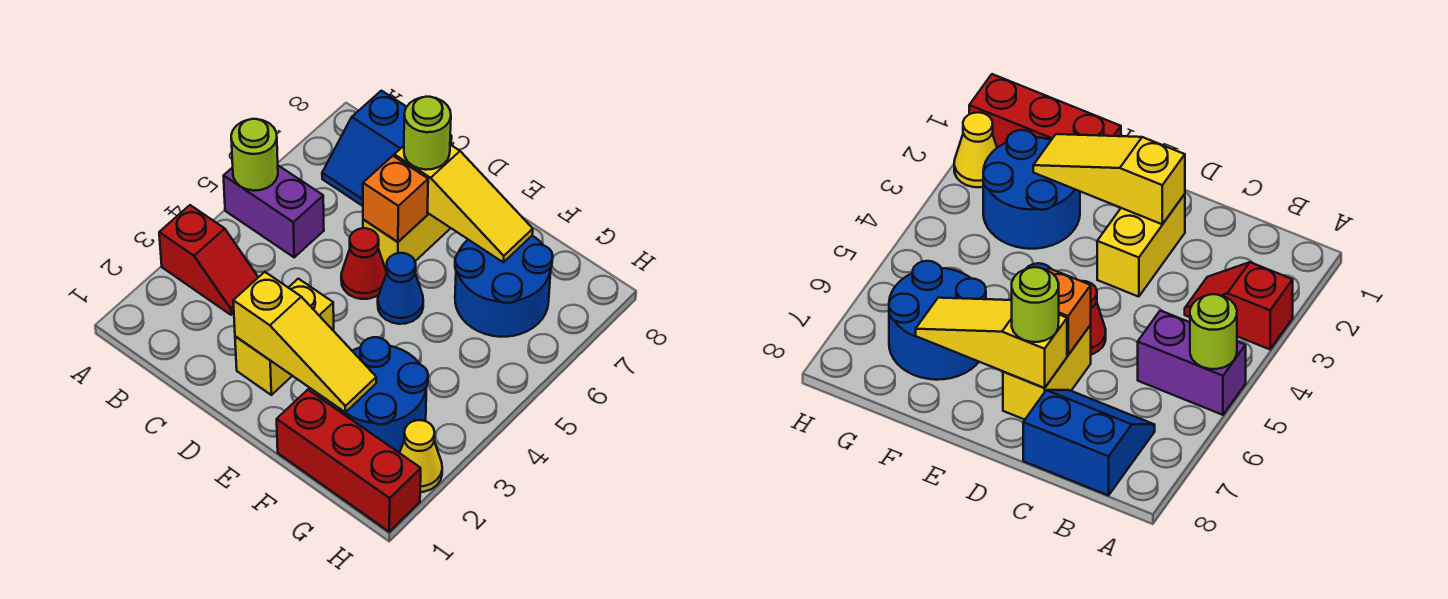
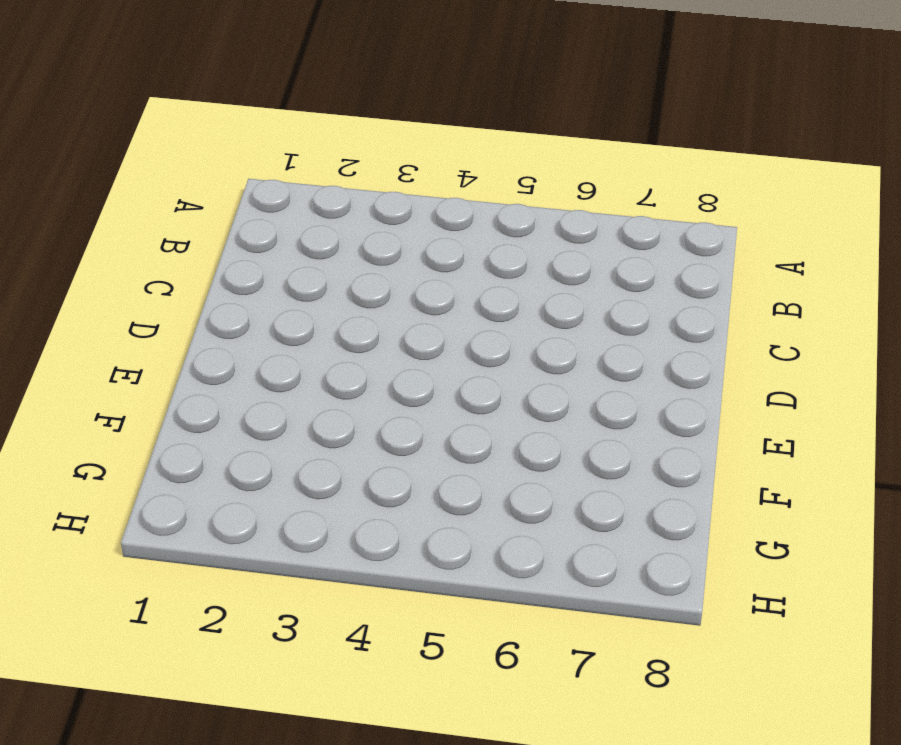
none -> red 1x2 slope [159,205,258,315]
none -> purple 1x2 brick [224,166,324,257]
none -> blue 2x2 slope [322,91,452,206]

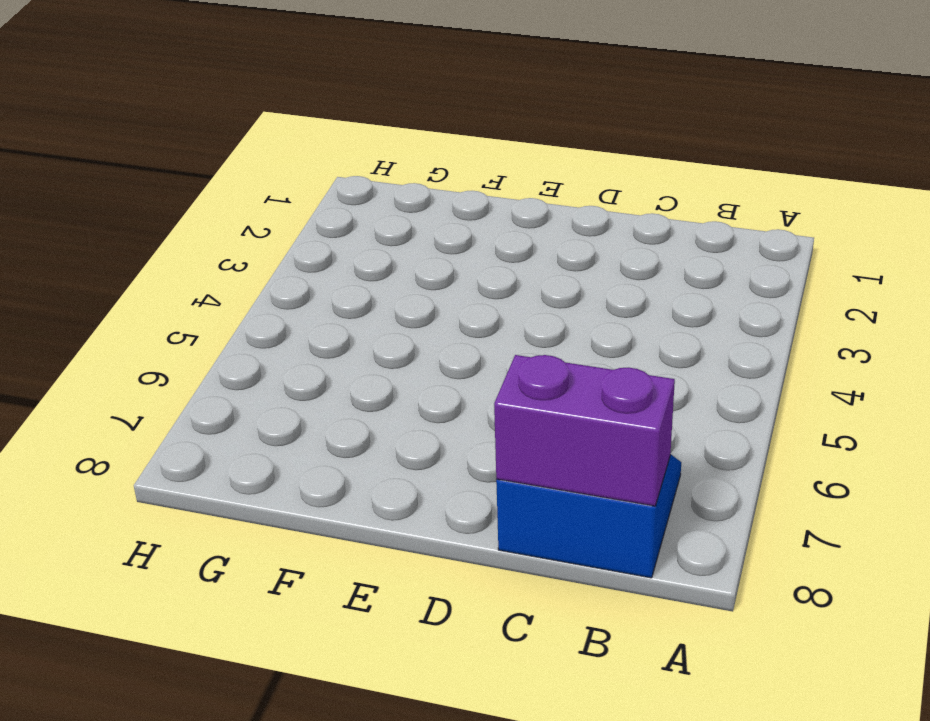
purple 1x2 brick [494,355,675,506] -> purple 1x2 brick moved to [224,166,324,257]
none -> red 1x2 slope [159,205,258,315]
none -> yellow 1x2 brick [235,279,334,395]
none -> red 1x1 cone [341,228,386,299]

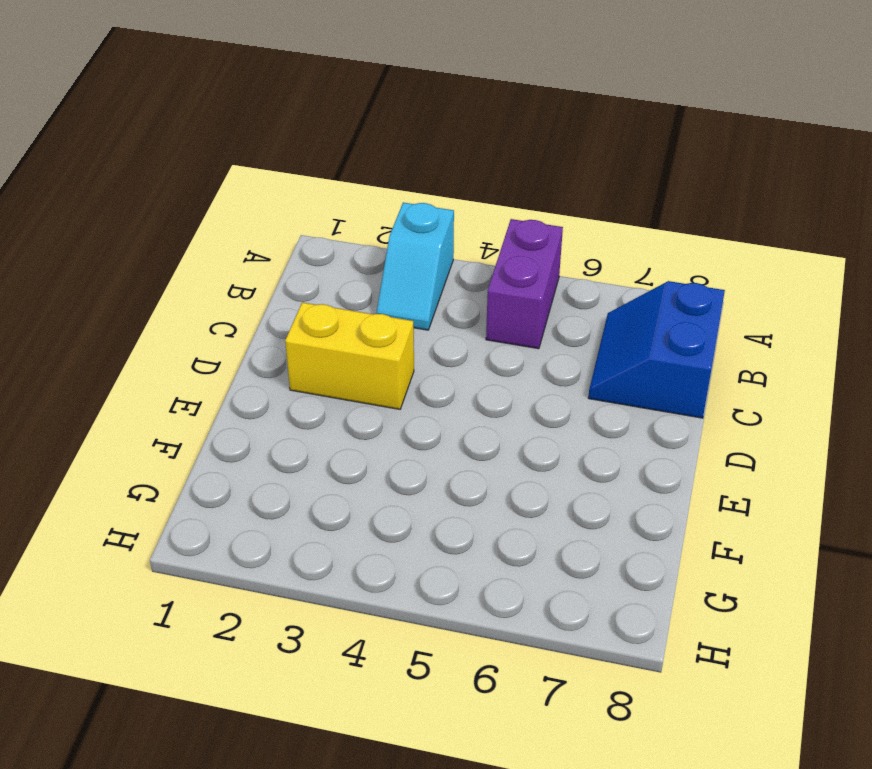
cyan 1x2 slope [376,203,454,330] -> red 1x2 slope [159,205,258,315]
none -> red 1x1 cone [341,228,386,299]
none -> yellow 1x2 brick [363,213,450,269]
none -> blue 1x1 cone [378,253,423,324]

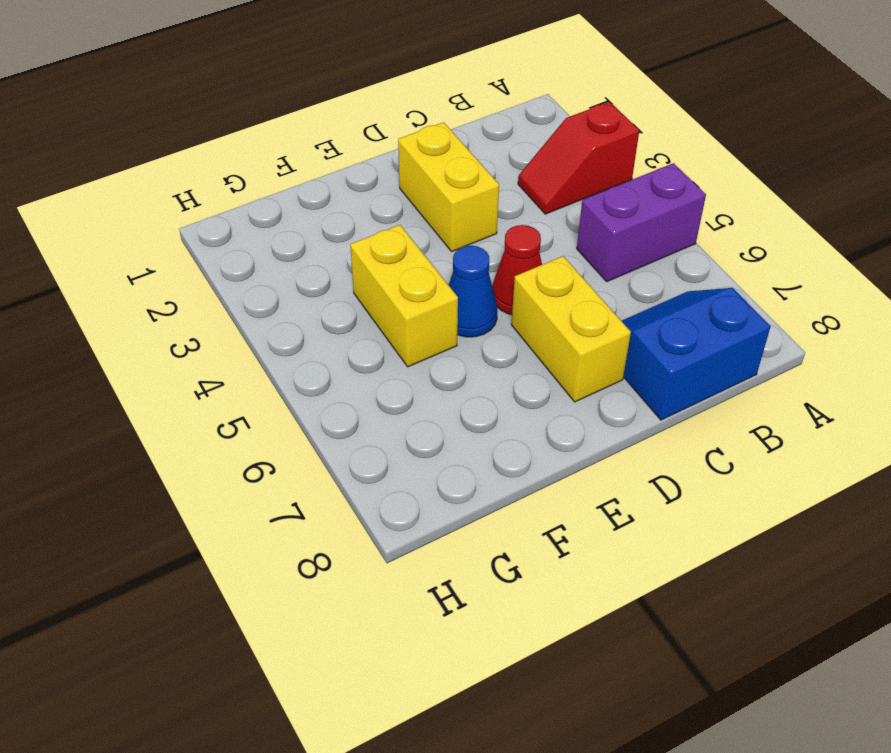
yellow 1x2 brick [350,225,458,367] -> none
none -> red 1x3 brick [277,390,421,532]
none -> blue 2x2 round brick [330,337,428,453]
none -> blue 2x2 round brick [455,236,553,337]

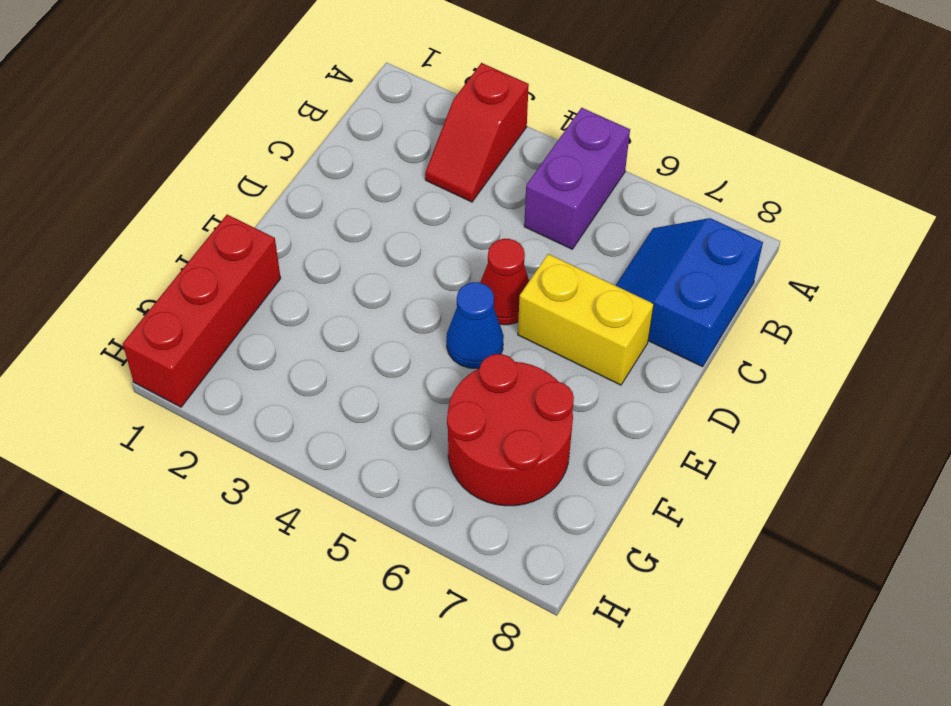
red 2x2 round brick [447,354,574,506] -> blue 2x2 round brick [455,236,553,337]
none -> yellow 1x2 brick [235,279,334,395]
none -> blue 2x2 round brick [330,337,428,453]
none -> yellow 1x1 cone [400,420,442,492]

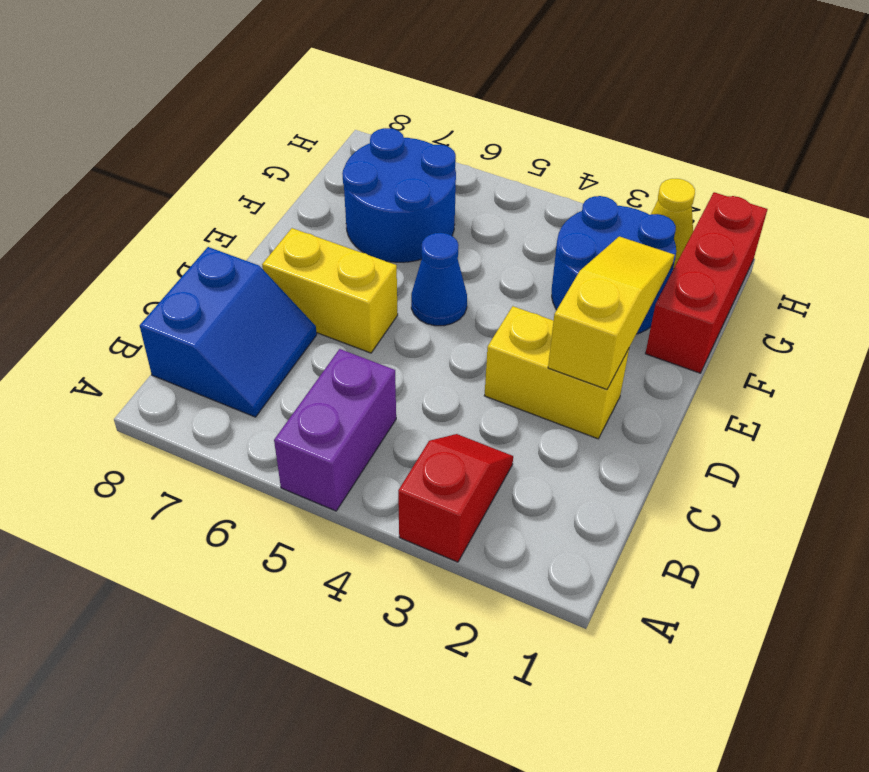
none -> red 1x1 cone [341,228,386,299]
none -> lime 1x1 round brick [231,119,278,191]
none -> orange 1x1 brick [363,156,428,242]

